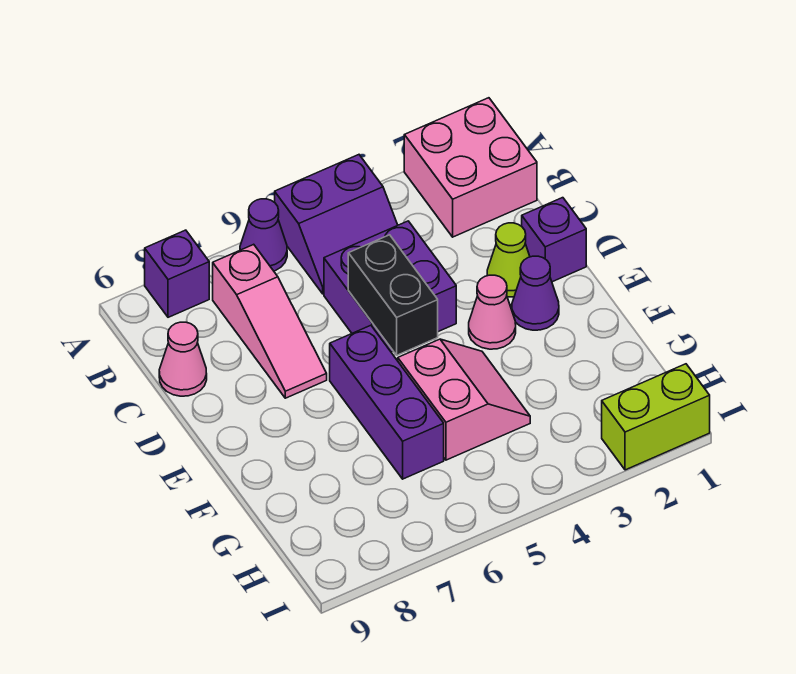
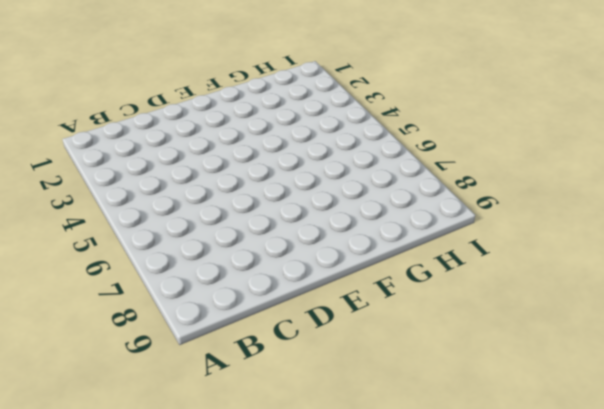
none -> pink 2x2 brick [404,98,537,237]
none -> purple 2x2 slope [275,155,398,294]
none -> purple 1x1 cone [240,199,287,271]

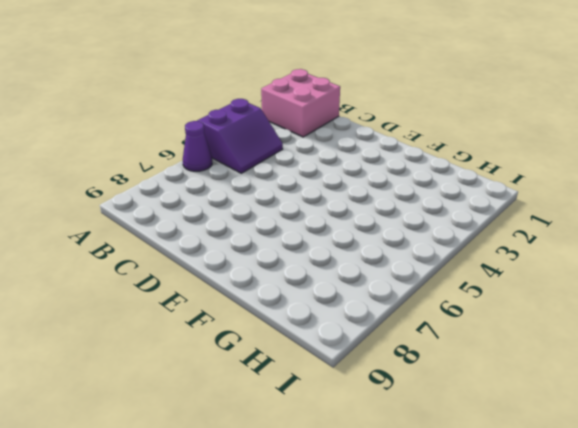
none -> purple 1x1 brick [145,230,209,317]
none -> pink 1x3 slope [213,244,327,398]
none -> purple 2x2 brick [324,221,456,352]

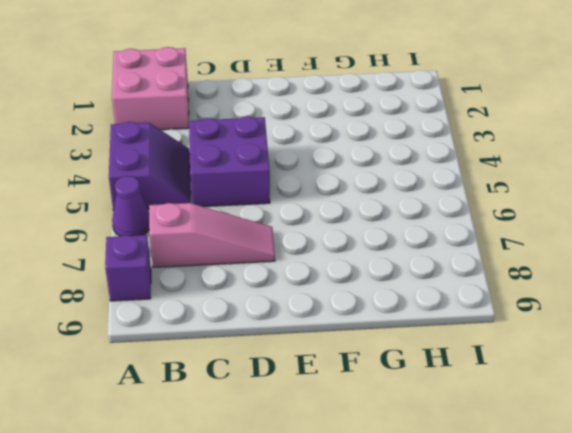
none -> pink 1x1 cone [159,322,207,396]
none -> purple 1x1 brick [522,198,586,282]
none -> lime 1x1 cone [487,223,530,297]

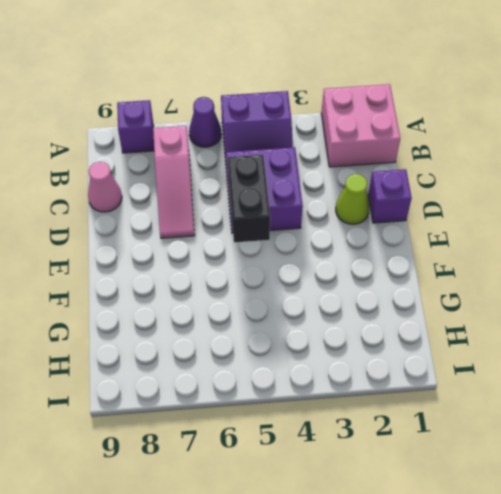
none -> purple 1x1 cone [512,256,559,330]
none -> pink 1x1 cone [469,275,516,349]
none -> purple 1x3 brick [330,325,444,479]

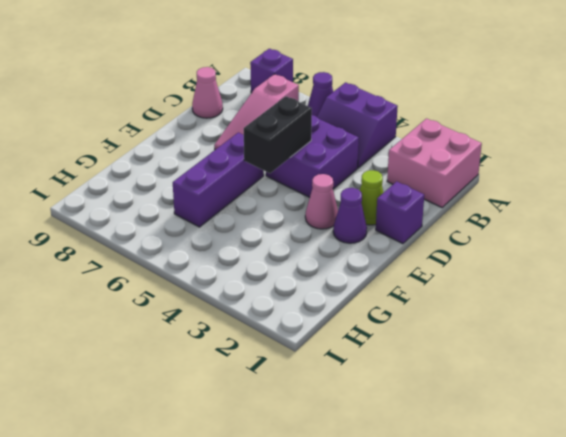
none -> pink 2x2 slope [398,339,530,460]
none -> lime 1x2 brick [602,364,710,470]

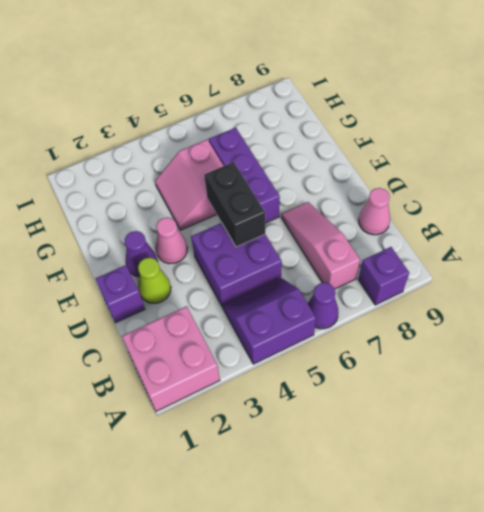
none -> lime 1x2 brick [602,364,710,470]

